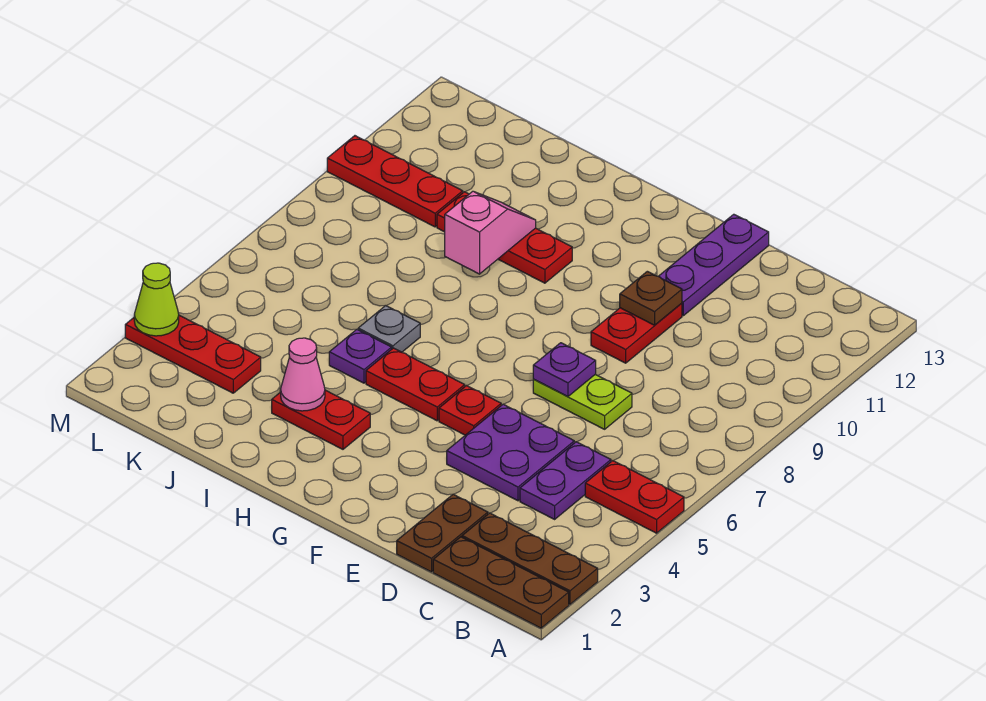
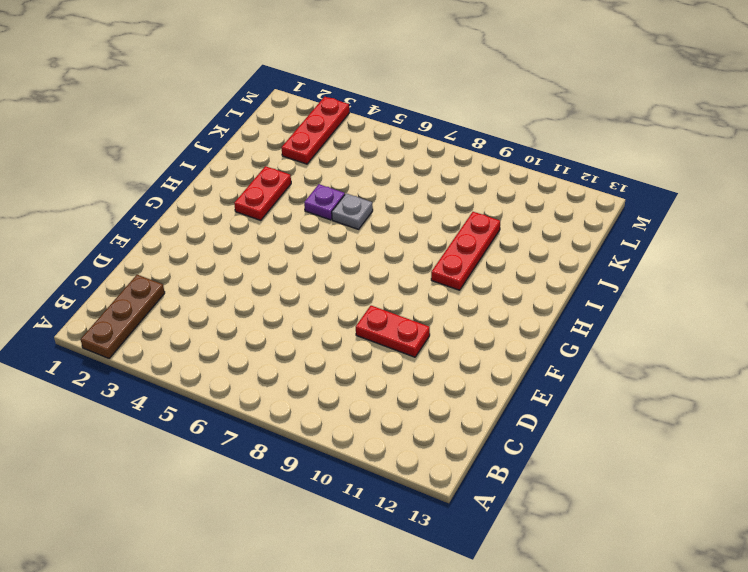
none -> brown 1x3 plate [433,537,569,628]
none -> red 1x2 plate [585,461,684,533]
none -> purple 1x2 plate [520,442,611,519]

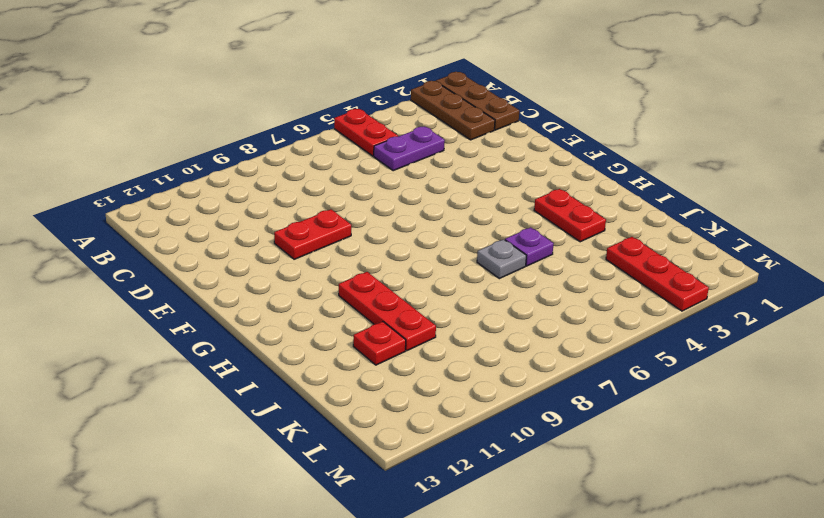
red 1x1 plate [353,322,406,365] -> red 1x1 plate moved to [439,385,501,435]
none -> brown 1x2 plate [397,494,488,572]
none -> purple 2x2 plate [447,404,574,501]
none -> lime 1x2 plate [533,375,632,429]

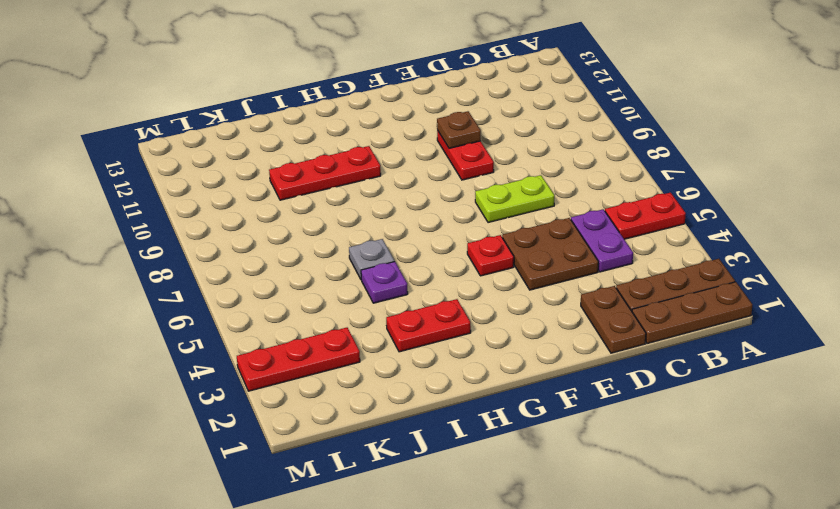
brown 2x2 plate [502,218,598,290] -> purple 2x2 plate [447,404,574,501]
none -> purple 1x3 plate [658,214,769,316]
none -> red 1x2 plate [366,348,465,421]
none -> red 1x3 plate [327,136,463,227]

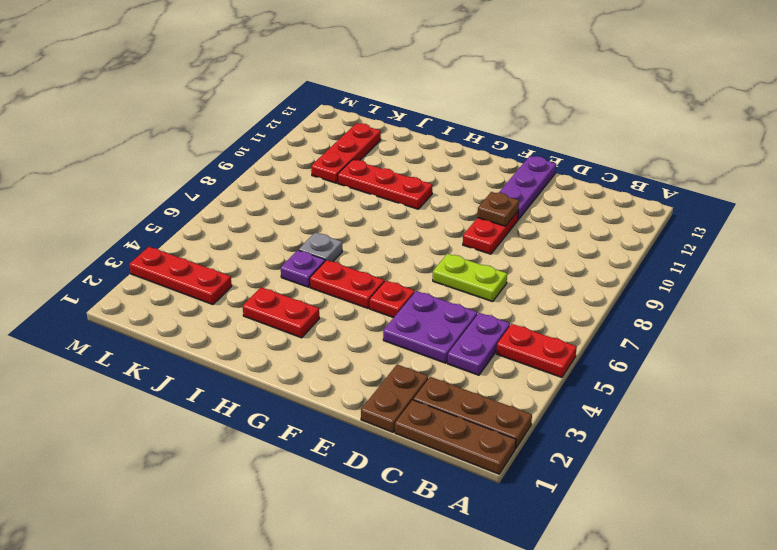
red 1x3 plate [311,123,381,183] -> red 1x3 plate turned to [327,136,463,227]
none -> purple 1x1 plate [533,343,596,396]
none -> pink 1x1 cone [281,338,325,411]
none -> pink 1x2 slope [445,191,536,274]

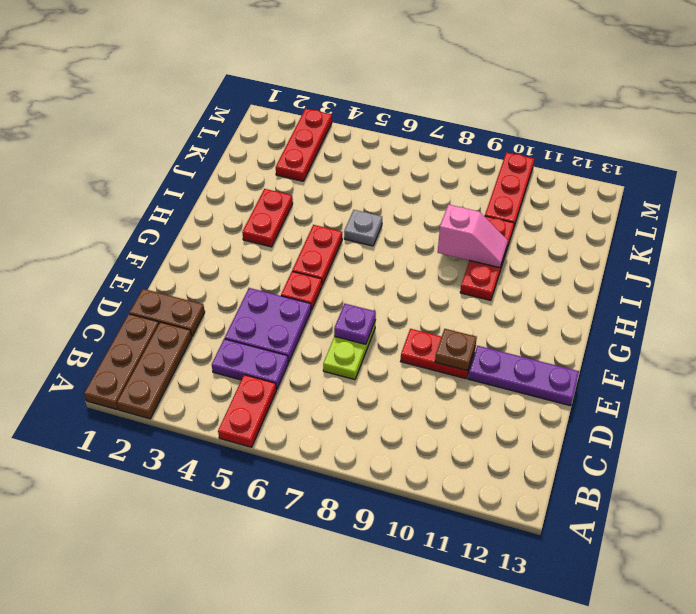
none -> purple 1x1 plate [329,329,392,383]
none -> pink 1x1 cone [281,338,325,411]
none -> lime 1x1 cone [134,263,179,336]

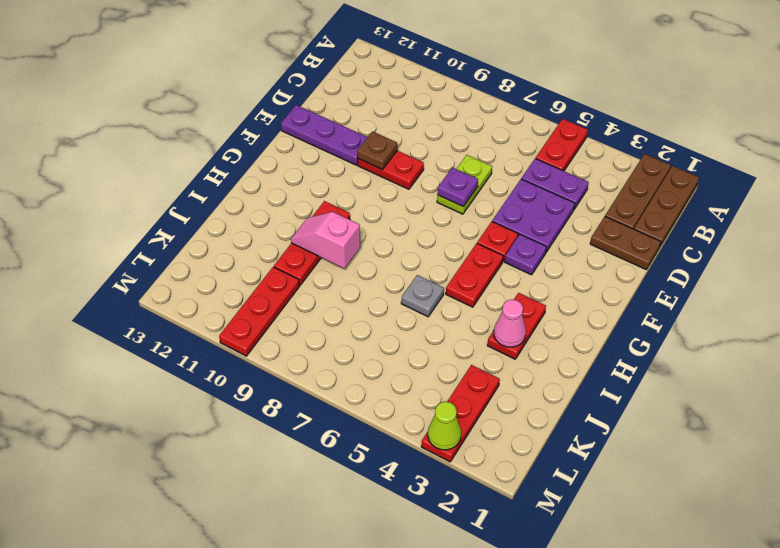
purple 1x1 plate [505,234,546,275] -> purple 1x1 plate moved to [329,329,392,383]

